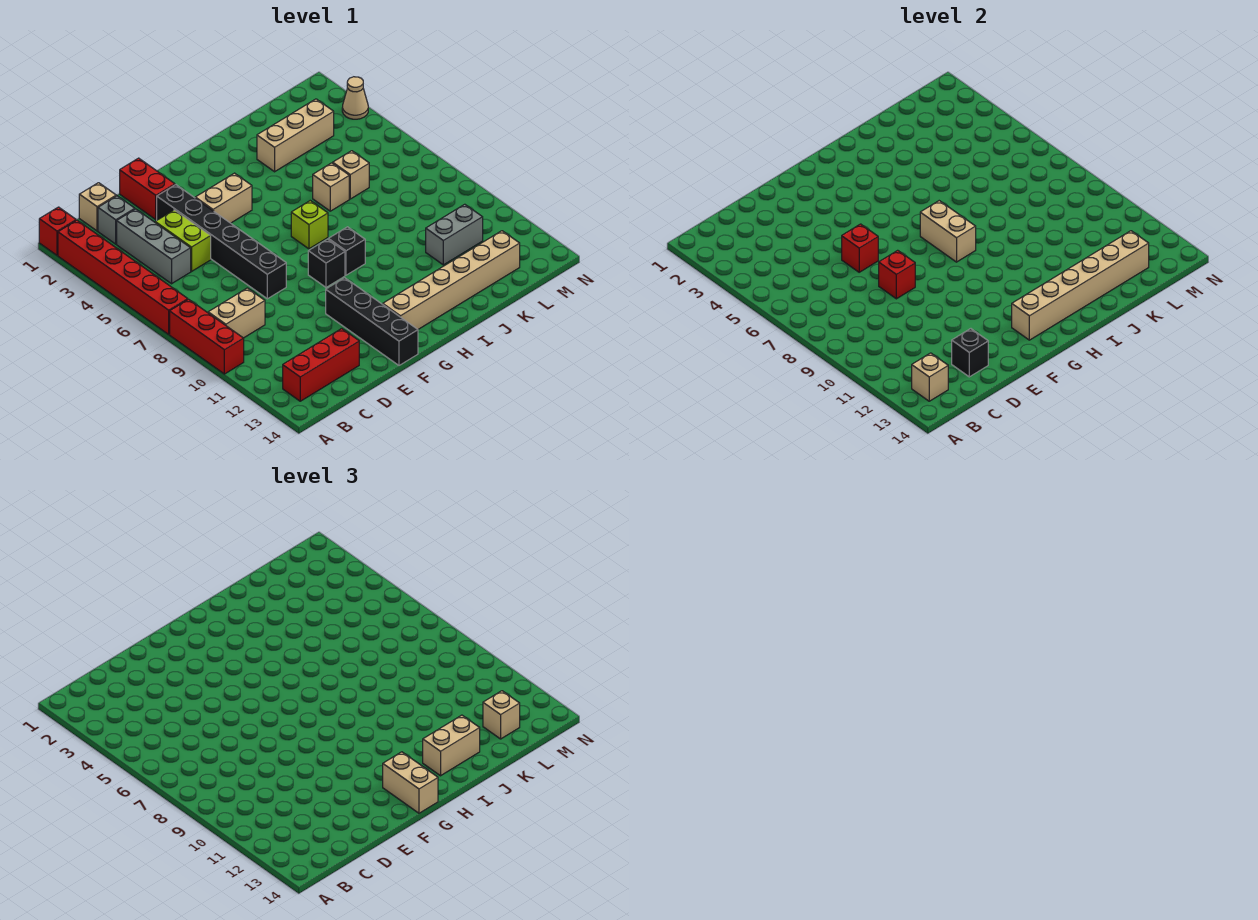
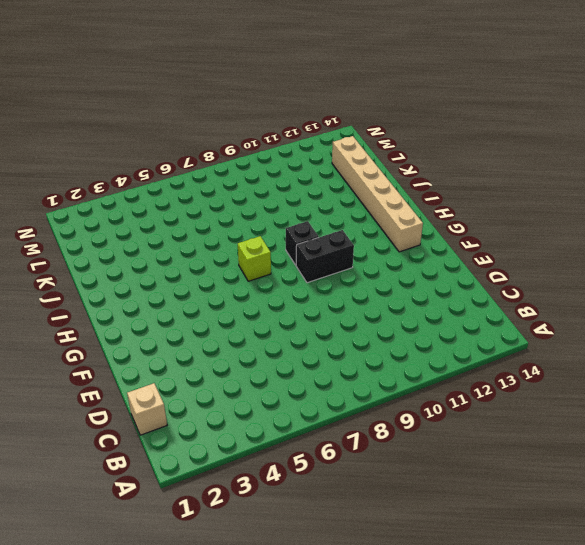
black 1x2 brick [296,230,354,283] -> black 1x1 brick [308,239,345,287]
none -> red 1x1 brick [39,207,76,255]
none -> red 1x6 brick [58,220,188,334]
none -> red 1x3 brick [170,299,244,374]
none -> tan 1x2 brick [208,288,265,338]

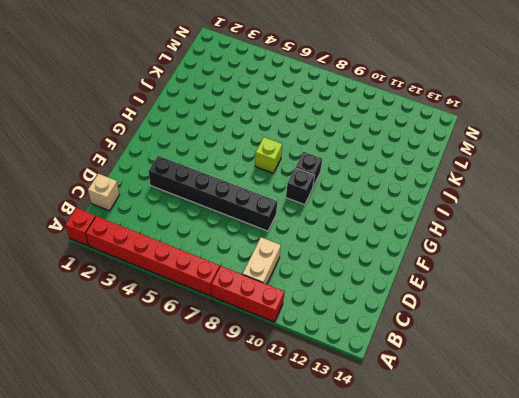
none -> red 1x3 brick [283,329,359,401]
none -> grey 1x1 brick [98,196,135,244]
none -> grey 1x3 brick [117,209,191,284]
none -> lime 1x2 brick [155,210,211,271]

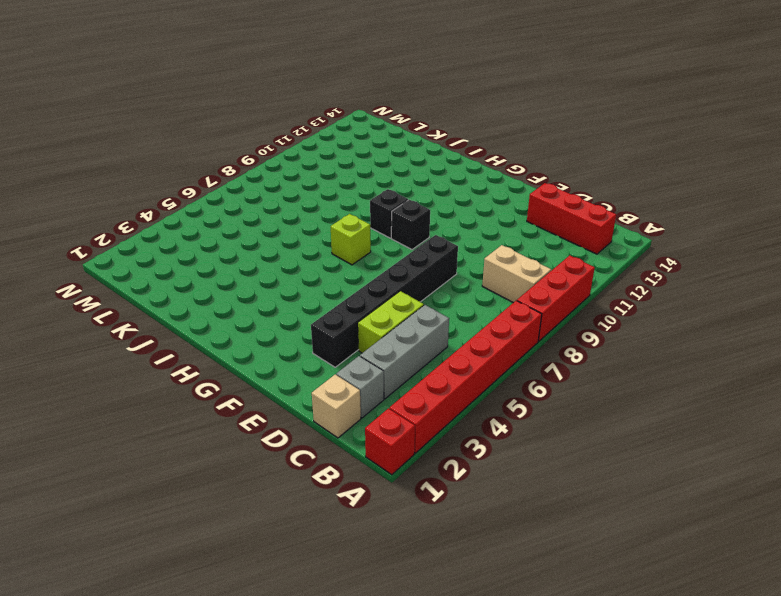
none -> red 1x2 brick [120,158,175,220]
none -> tan 1x2 brick [195,173,252,223]
none -> black 1x4 brick [326,278,418,365]
none -> tan 1x6 brick [383,231,520,329]

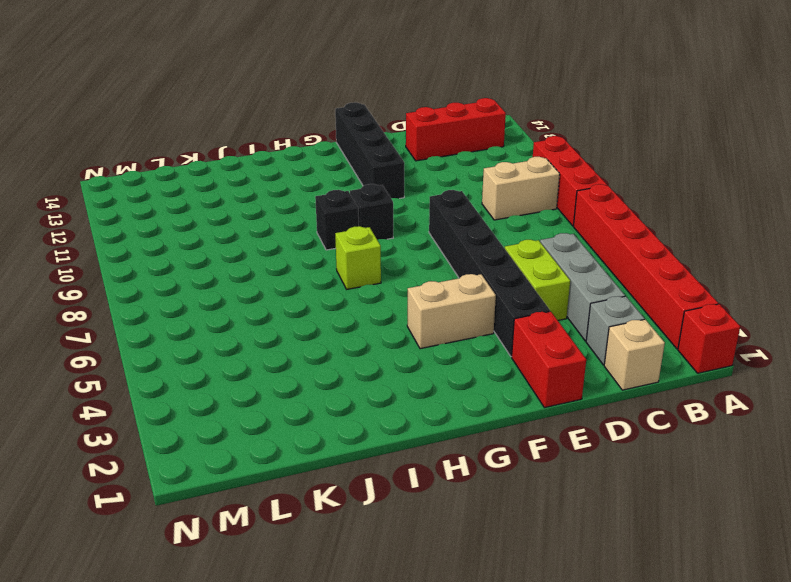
none -> tan 1x6 brick [383,231,520,329]
none -> tan 1x3 brick [257,99,334,172]
none -> tan 1x1 brick [313,163,349,211]
none -> tan 1x1 brick [333,151,369,199]

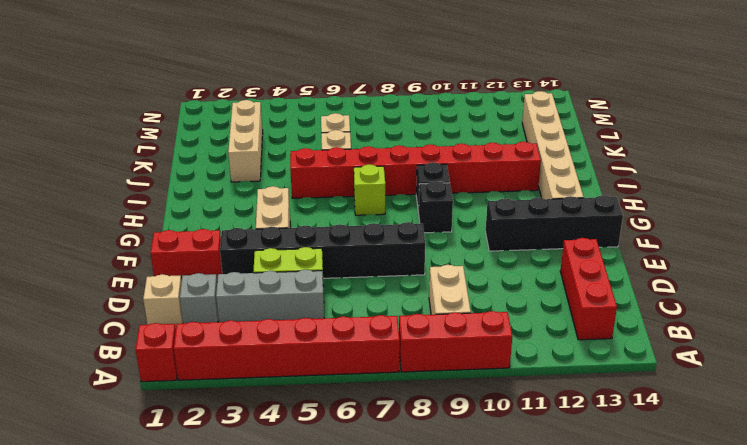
red 1x8 brick [290,142,541,198] -> none
none -> grey 1x2 brick [426,204,483,265]
none -> tan 1x1 cone [342,77,368,119]
none -> tan 1x1 brick [912,353,948,401]
none -> black 1x1 brick [952,329,988,377]

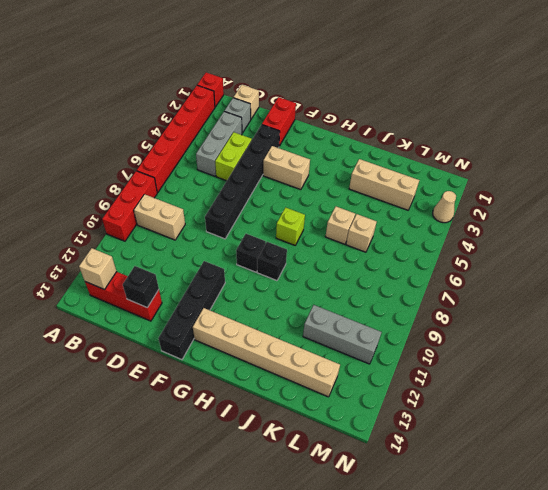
grey 1x3 brick [303,305,382,364] -> grey 1x2 brick [426,204,483,265]
none -> red 1x1 brick [842,224,878,272]
none -> red 1x1 brick [879,250,915,299]
none -> tan 1x6 brick [1012,231,1149,340]
none -> tan 1x2 brick [920,201,976,262]

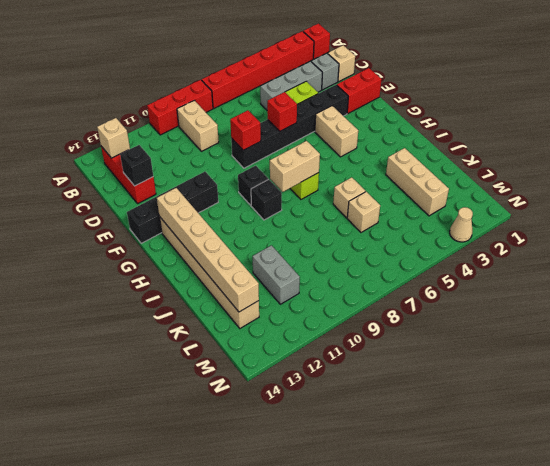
none -> tan 1x2 brick [383,752,438,813]
none -> tan 1x2 brick [423,715,480,776]
none -> tan 1x1 brick [483,691,520,739]

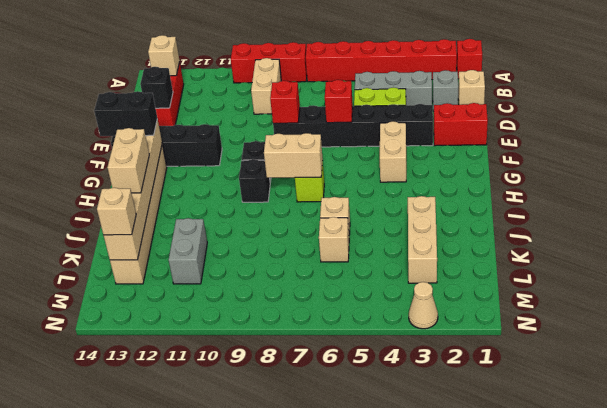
black 1x2 brick [94,91,157,136] -> tan 1x2 brick [383,752,438,813]

